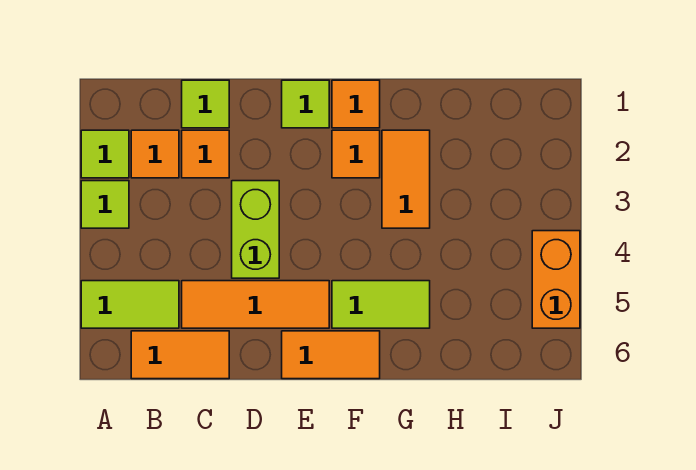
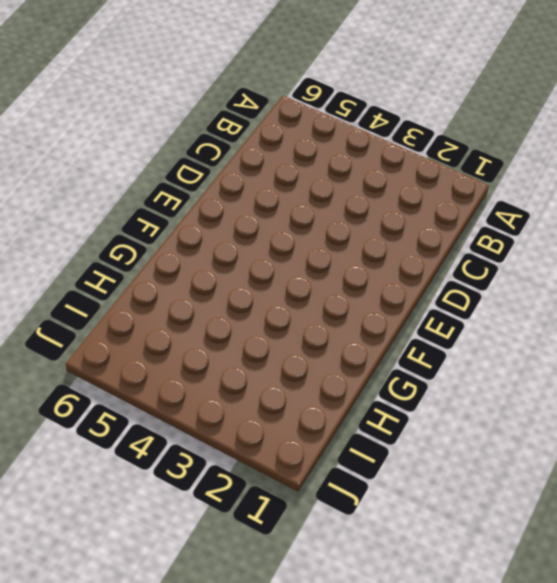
none -> lime 1x1 tile [81,130,129,178]
none -> lime 1x1 tile [81,181,129,228]
none -> lime 1x2 tile [81,281,179,328]

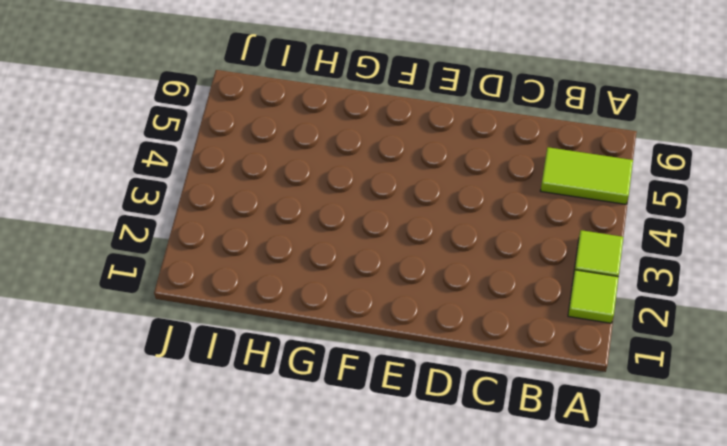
none -> orange 1x1 tile [131,130,179,178]
none -> orange 1x2 tile [131,331,229,379]
none -> lime 1x1 tile [182,80,229,128]

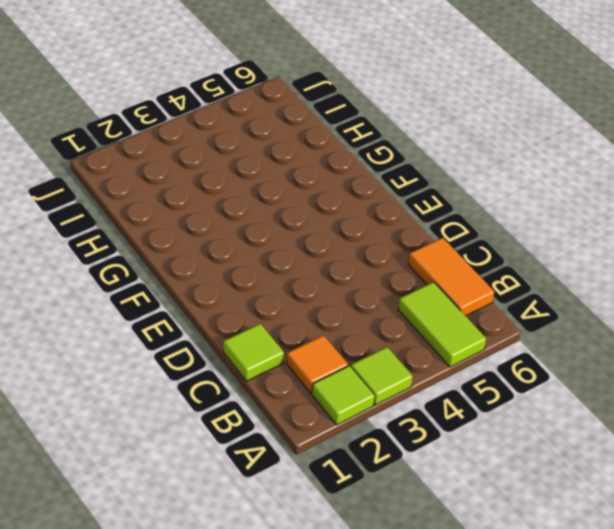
none -> orange 1x1 tile [182,130,229,178]
none -> orange 1x3 tile [182,281,329,328]
none -> lime 1x2 brick [232,181,279,278]

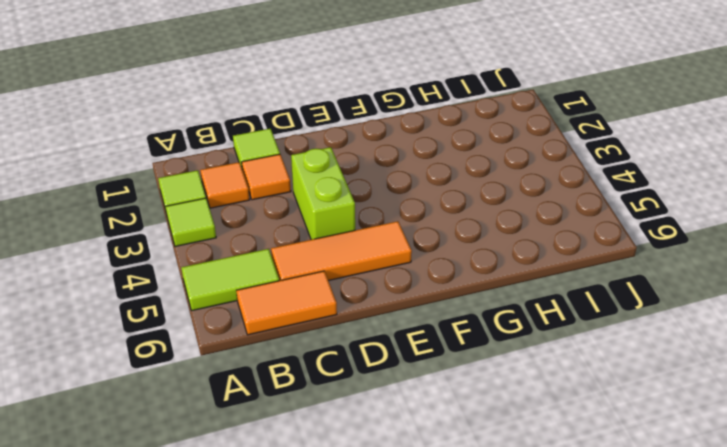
none -> lime 1x1 tile [282,80,329,128]
none -> orange 1x2 tile [282,331,380,379]
none -> orange 1x1 tile [332,80,380,128]

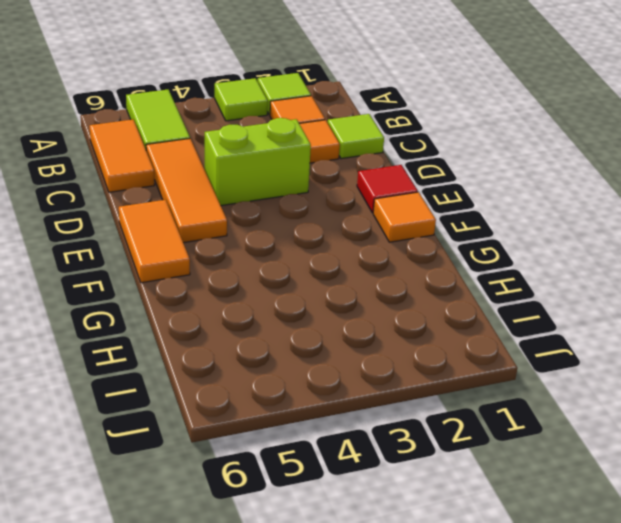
red 1x1 tile [357,165,418,213] -> lime 1x1 tile [282,80,329,128]
none -> orange 1x1 tile [332,130,380,178]
none -> lime 1x2 tile [332,281,430,328]
none -> orange 1x2 tile [382,130,430,228]

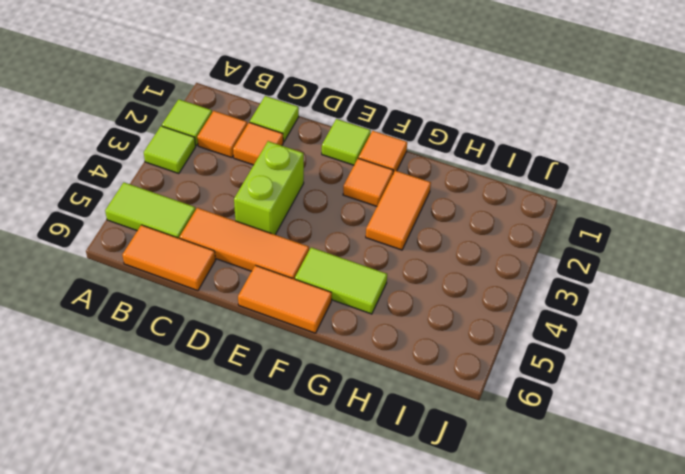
none -> orange 1x2 brick [532,231,580,328]

